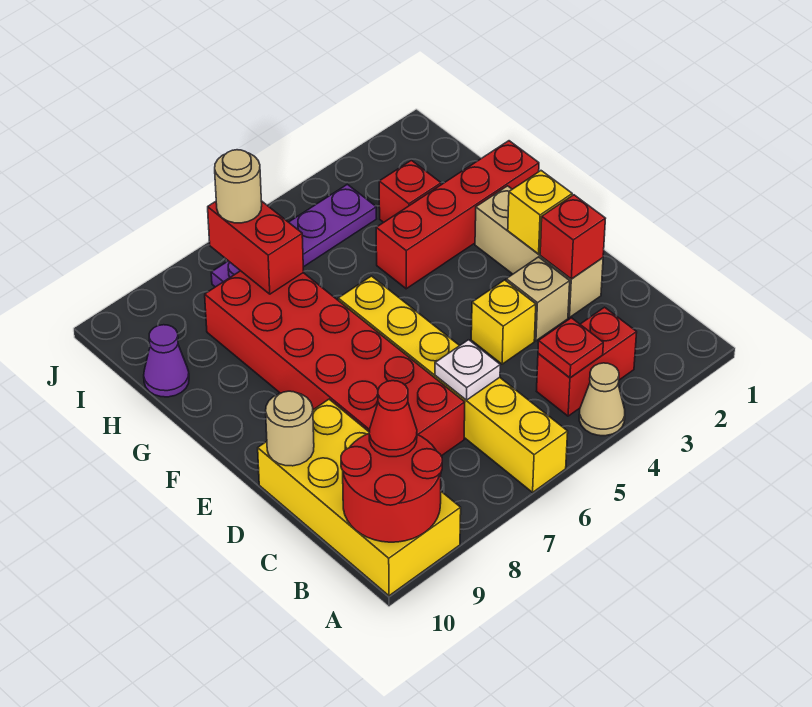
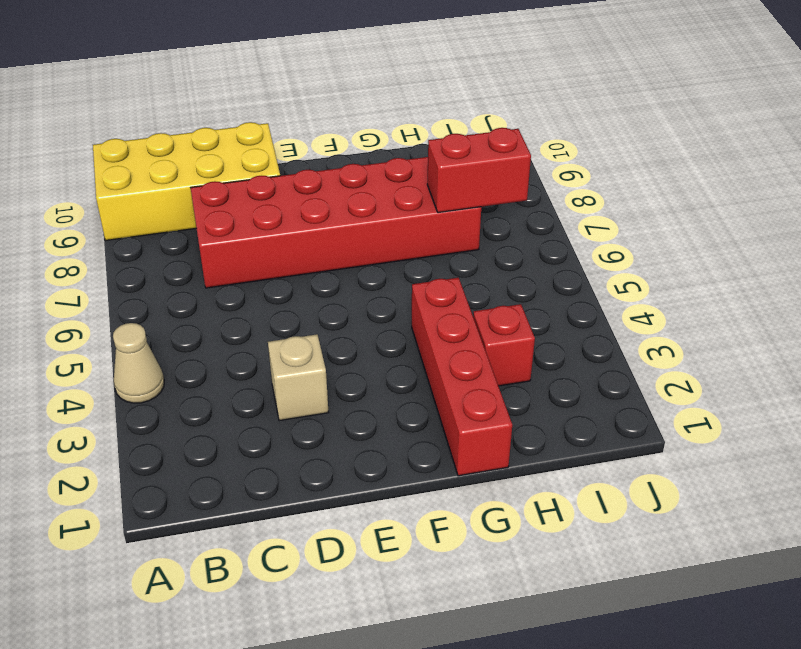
none -> yellow 1x6 brick [338,276,568,492]
none -> red 1x2 brick [537,307,637,416]
none -> tan 1x3 brick [475,186,603,317]

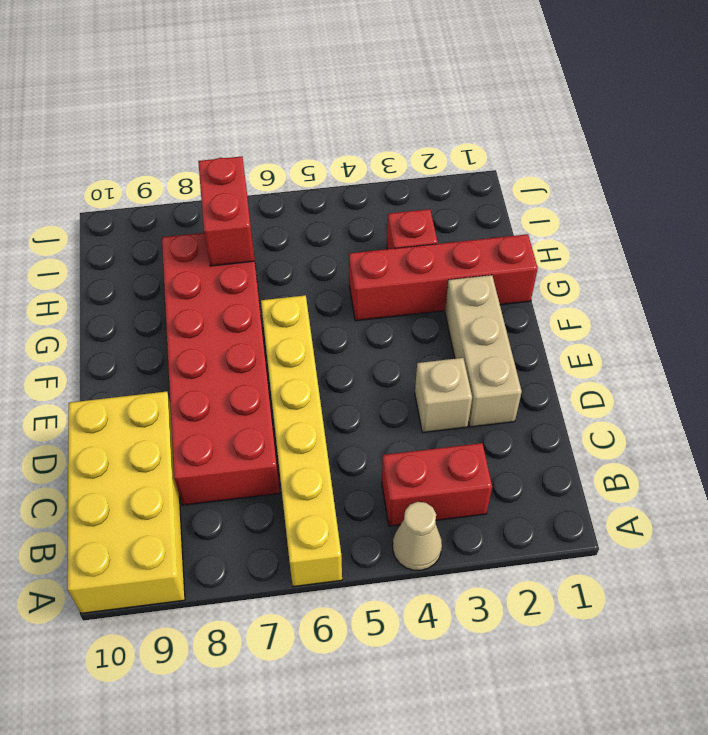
none -> yellow 1x1 brick [471,280,536,364]
none -> purple 1x1 cone [144,325,189,397]
none -> purple 1x4 plate [211,184,377,287]

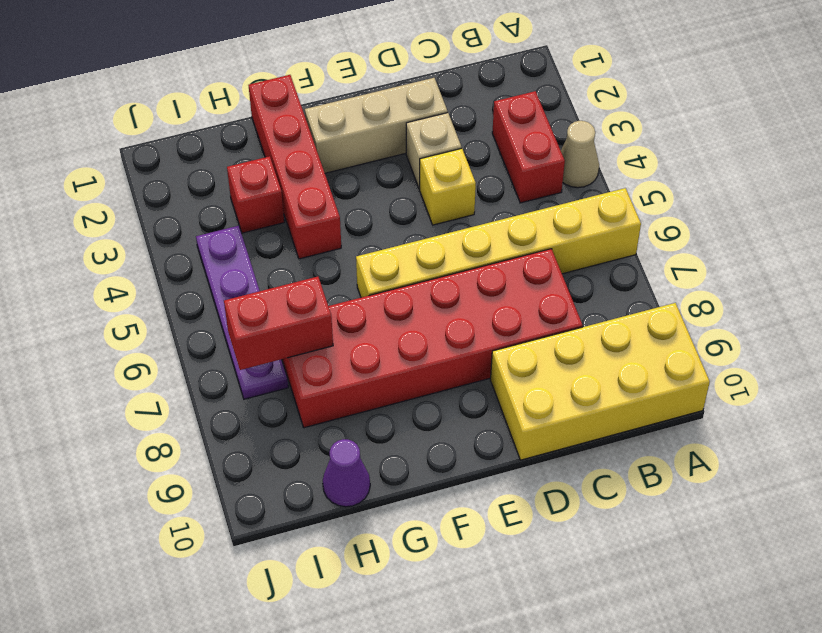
none -> red 2x2 round brick [341,434,442,542]
none -> red 1x1 plate [538,318,603,378]
none -> white 1x1 plate [435,340,500,400]

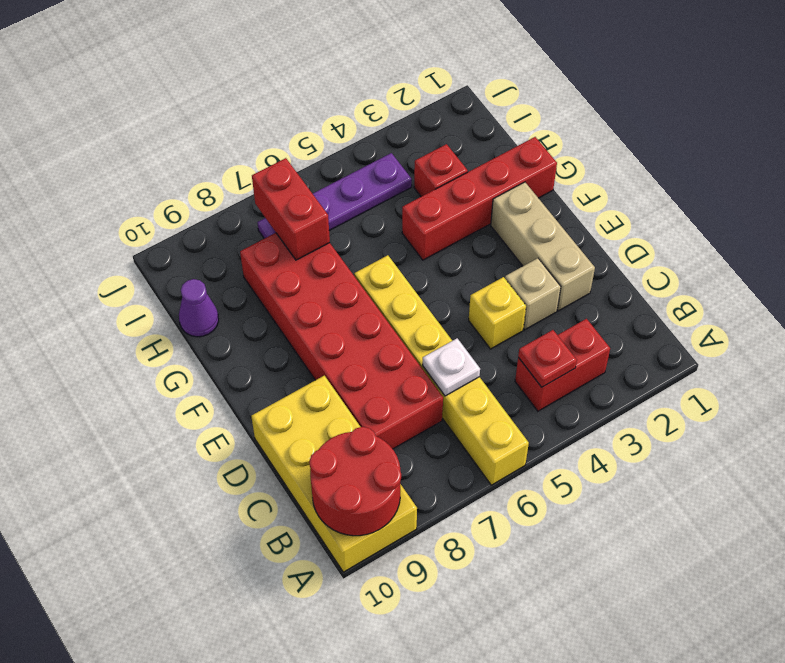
none -> tan 1x1 cone [579,363,625,436]
none -> red 1x1 brick [540,195,606,279]
none -> tan 1x1 round brick [266,391,314,466]

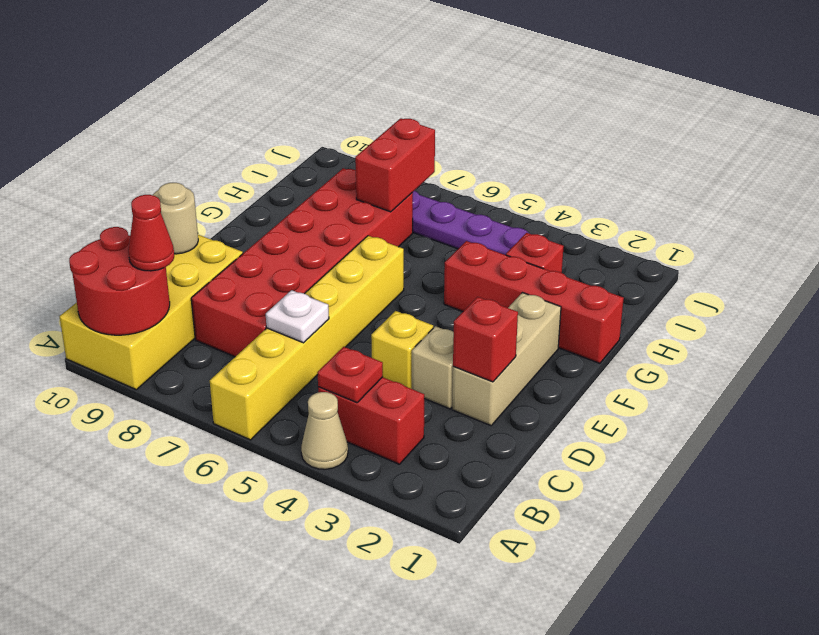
none -> purple 1x1 cone [144,325,189,397]
none -> yellow 1x1 brick [508,171,572,254]
none -> tan 1x1 round brick [215,150,262,223]

